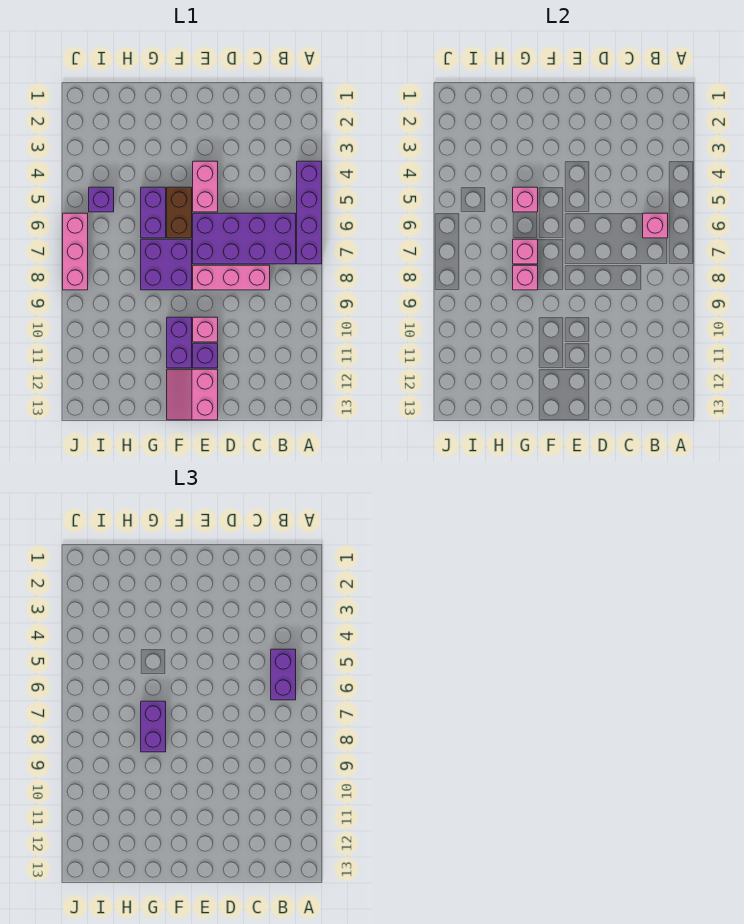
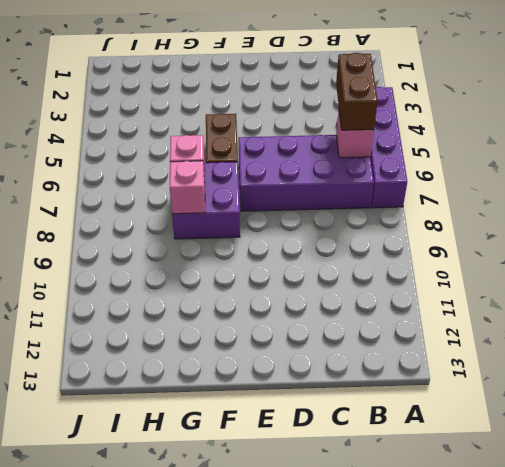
brown 1x2 brick [336,53,378,130] -> purple 1x2 brick [271,649,296,700]
none -> pink 1x3 brick [193,265,270,290]
none -> pink 1x2 brick [193,161,218,212]
none -> pink 1x1 brick [193,317,218,342]

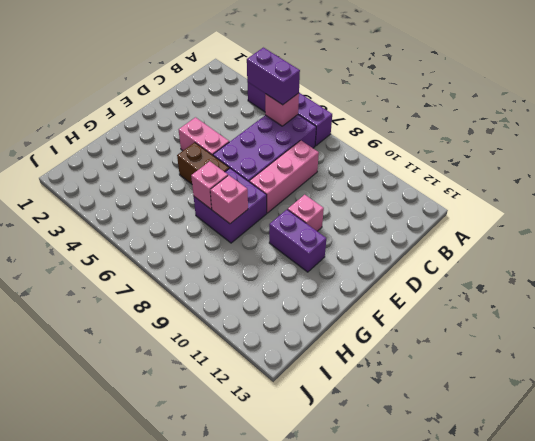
none -> purple 1x1 brick [193,343,218,368]
none -> pink 2x2 slope [167,369,218,420]
none -> purple 1x2 brick [141,187,166,238]

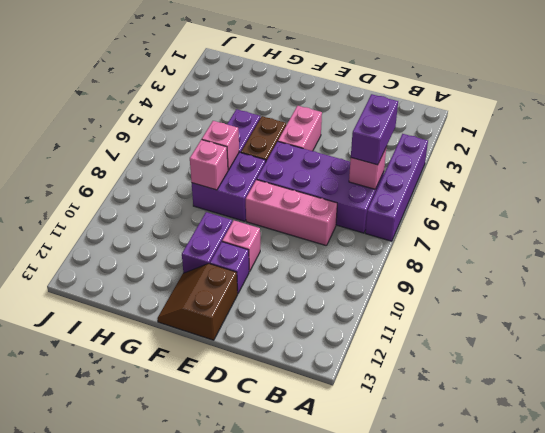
brown 2x2 slope [157,264,238,340] -> pink 2x2 slope [167,369,218,420]
none -> purple 1x1 brick [89,187,114,212]
none -> pink 1x3 brick [63,213,88,290]
none -> pink 1x1 brick [513,187,538,212]

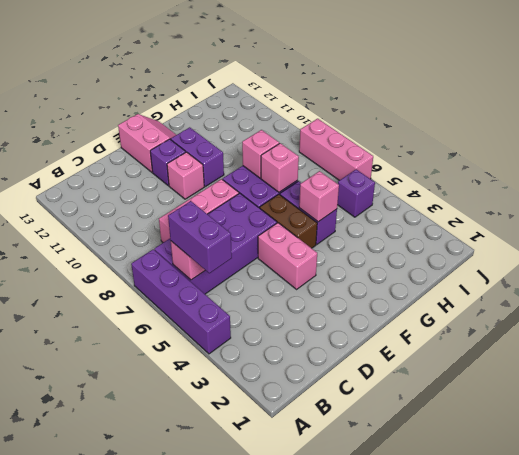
none -> purple 1x2 brick [141,701,166,752]

